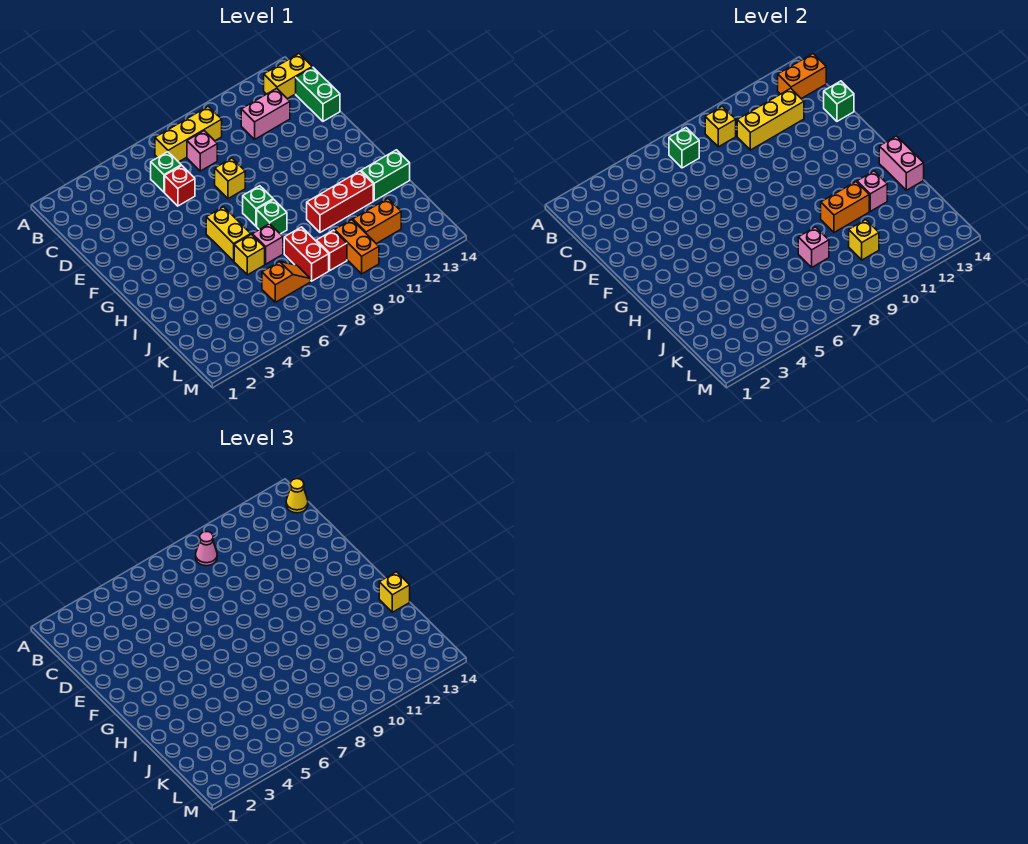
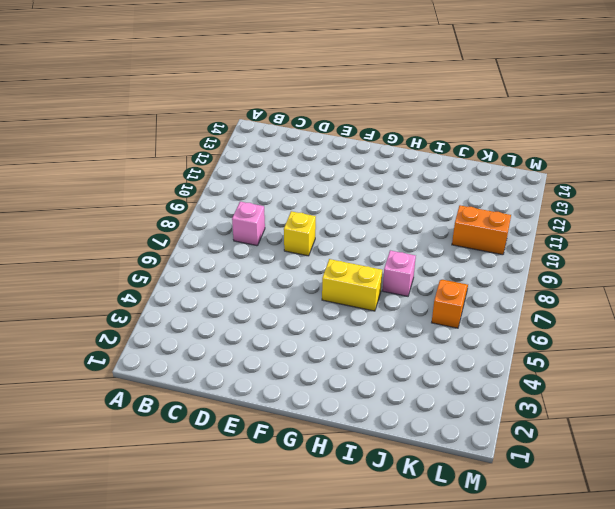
none -> yellow 1x3 brick [155,106,222,162]
none -> yellow 1x2 brick [264,54,312,99]
none -> green 1x1 brick [151,152,181,192]
none -> pink 1x2 brick [241,88,290,139]

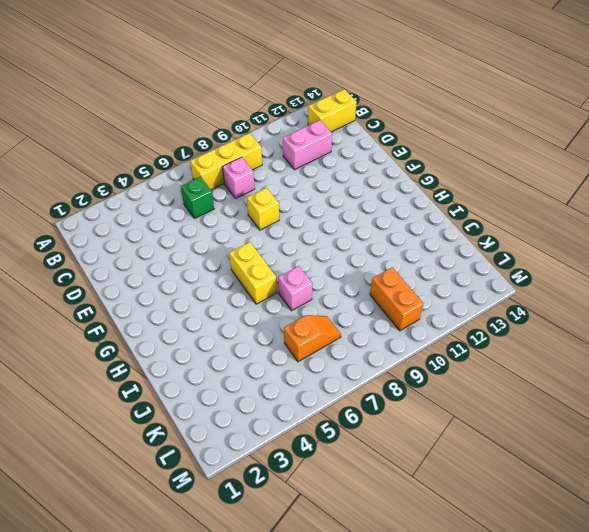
none -> green 1x2 brick [296,67,340,121]
none -> red 1x1 brick [165,166,195,206]
none -> green 1x1 brick [243,186,273,226]
none -> green 1x1 brick [257,200,287,234]

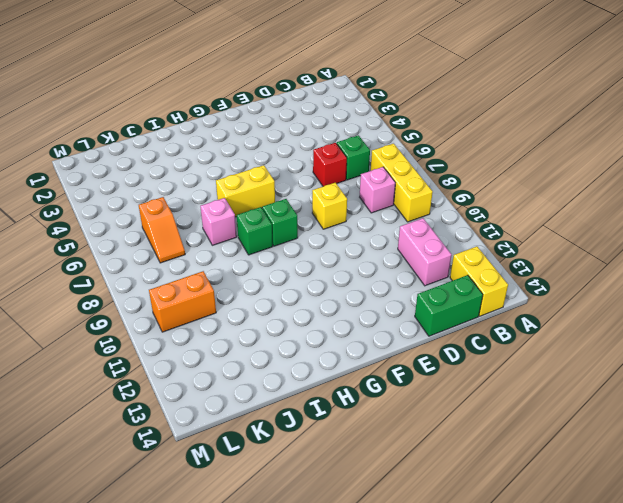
none -> yellow 1x1 brick [234,234,265,275]
none -> red 1x3 brick [307,171,373,232]
none -> green 1x2 brick [361,150,410,201]
none -> red 1x2 brick [284,227,329,281]

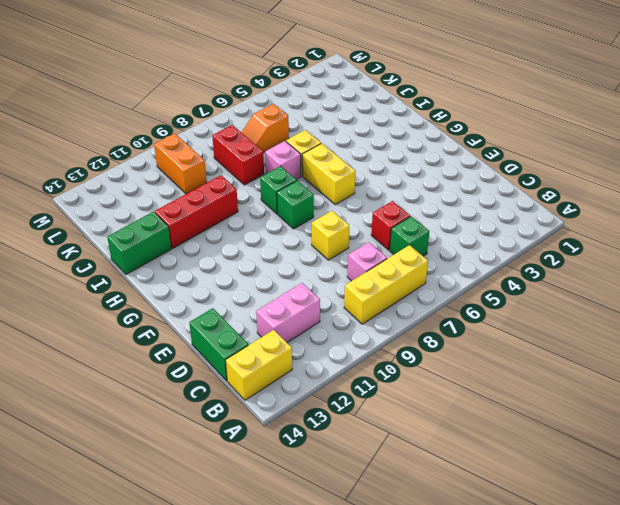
none -> red 1x1 brick [316,230,347,270]
none -> orange 1x2 brick [353,199,401,244]
none -> green 1x1 brick [669,128,699,168]
none -> yellow 1x1 brick [705,106,736,147]

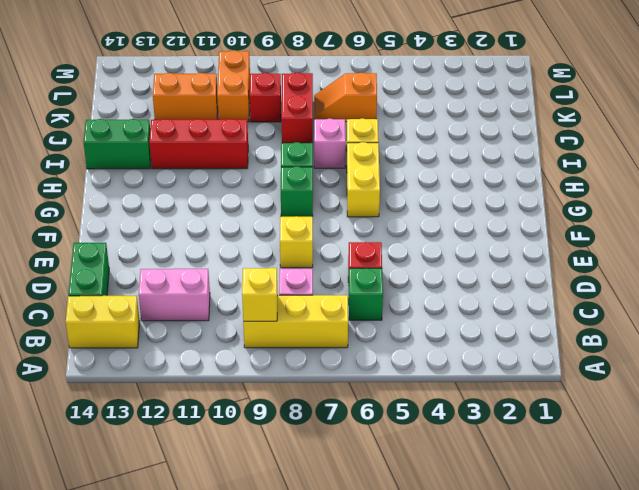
none -> green 1x1 brick [669,128,699,168]
none -> orange 1x2 brick [778,54,826,99]
none -> yellow 1x3 brick [737,88,804,150]
none -> green 1x1 brick [824,81,854,121]

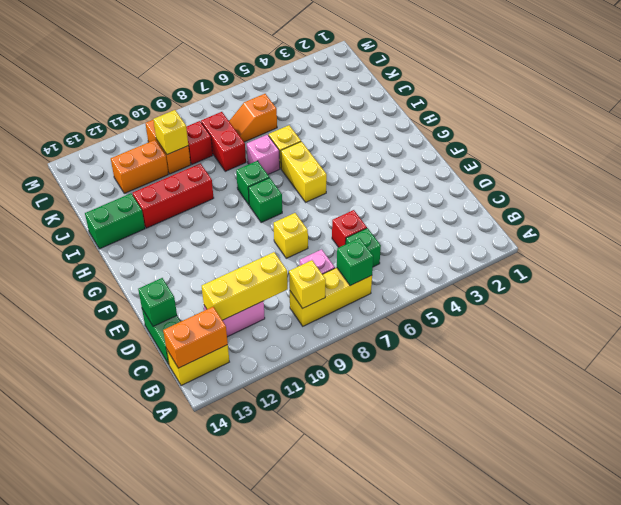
none -> pink 1x2 brick [879,136,924,190]
none -> orange 1x2 brick [821,182,869,232]
none -> pink 1x1 brick [857,171,887,211]
none -> pink 1x1 brick [798,227,829,267]

